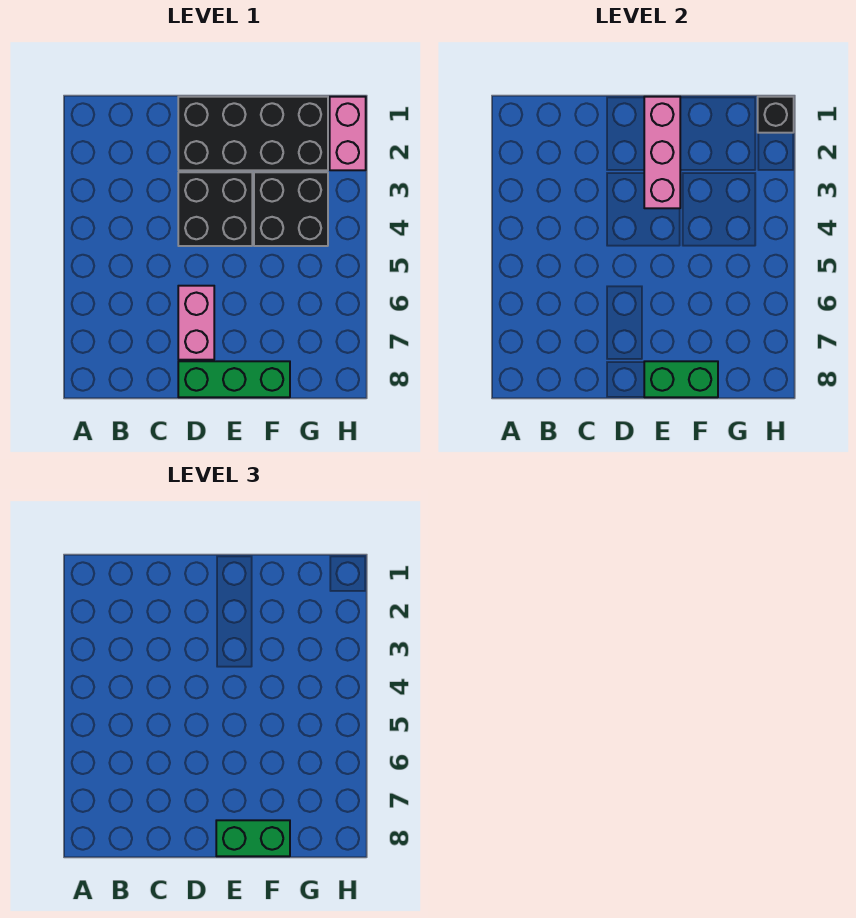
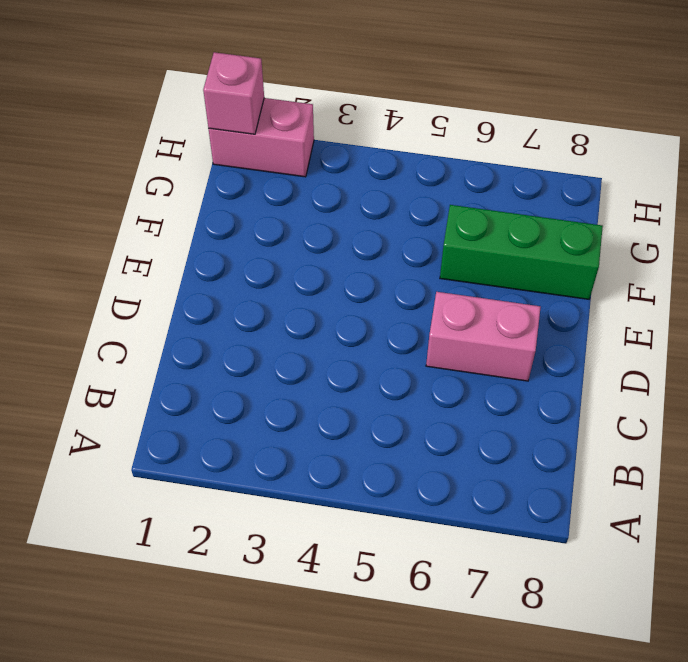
green 1x3 brick [440,205,603,299] -> green 1x3 brick turned to [178,361,290,397]
pink 1x1 brick [203,52,264,134] -> black 1x1 brick [758,97,794,133]
none -> black 2x4 brick [178,97,328,170]
none -> black 2x2 brick [178,172,252,246]

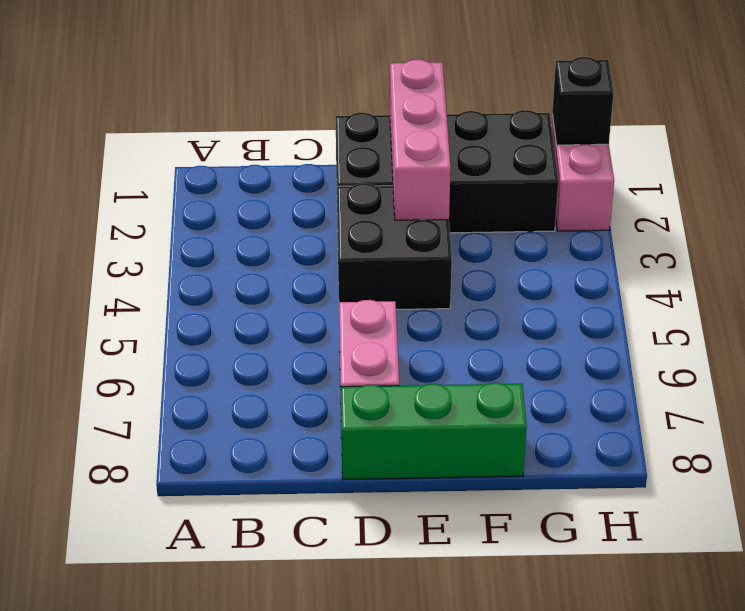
none -> black 2x2 brick [254,172,328,246]
none -> green 1x2 brick [644,361,718,397]

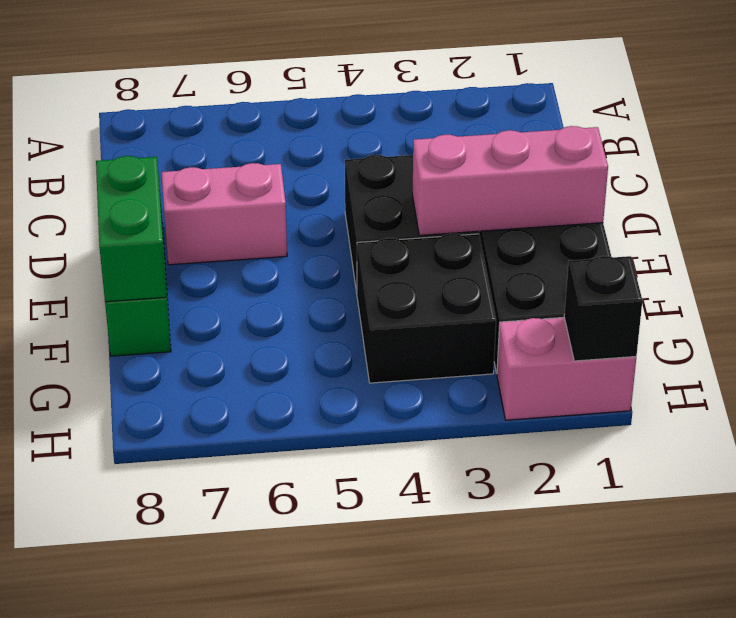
none -> green 1x2 brick [216,820,290,856]

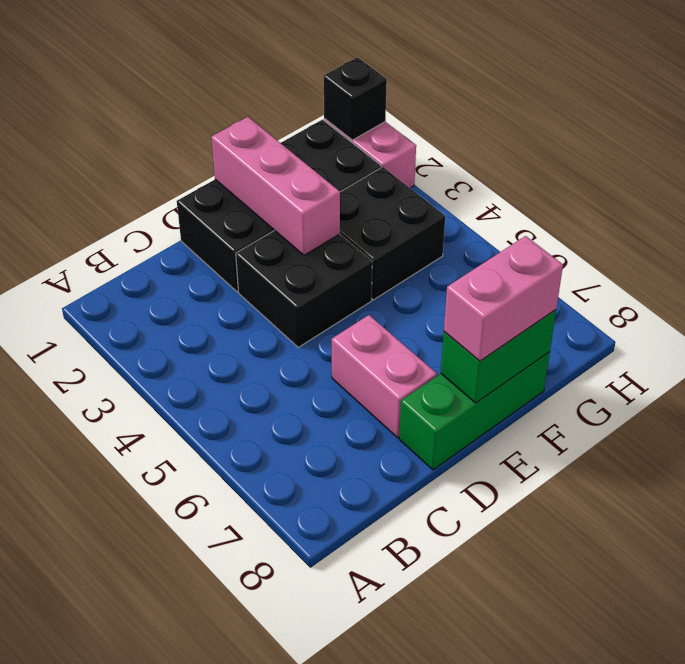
pink 1x2 brick [444,236,563,361] -> green 1x2 brick [216,820,290,856]

